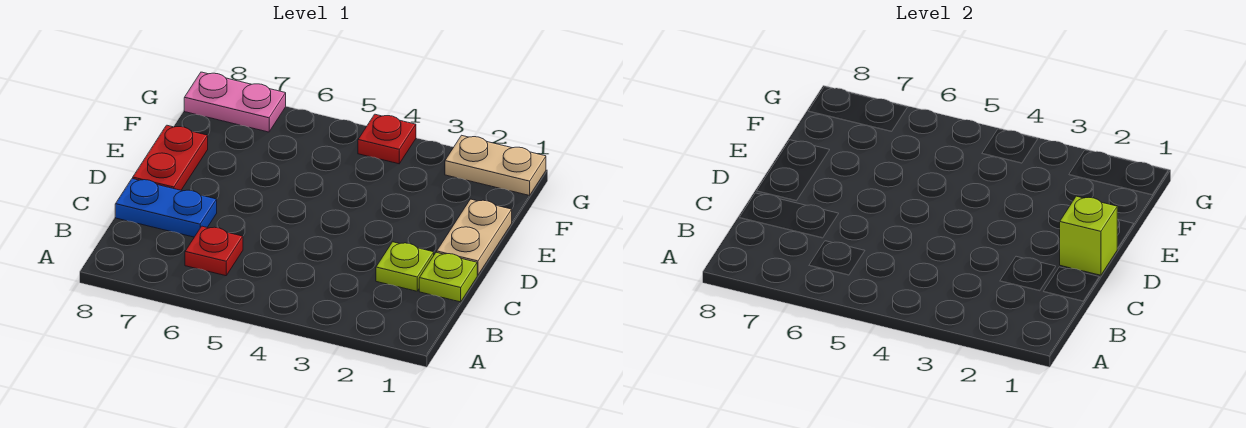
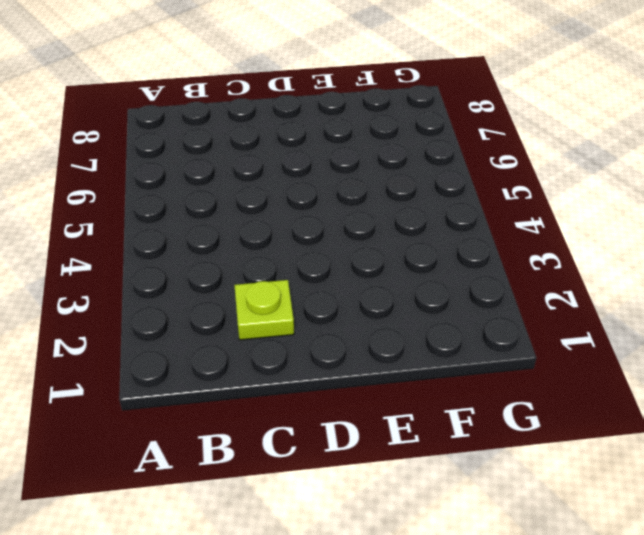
none -> red 1x1 plate [185,226,243,276]
none -> lime 1x1 plate [419,252,477,302]

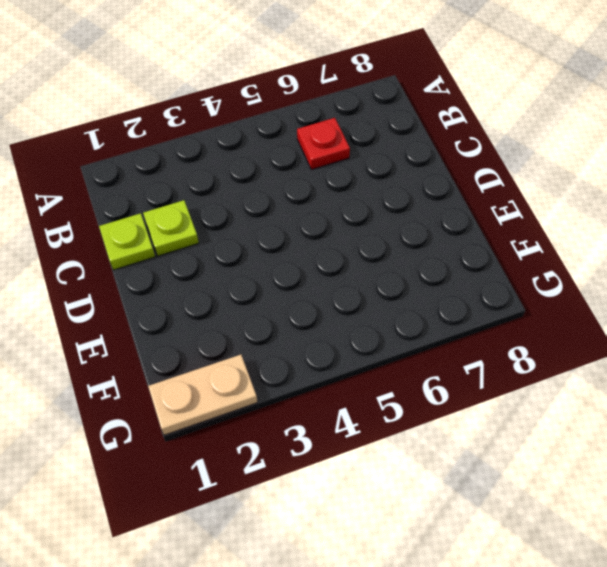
none -> blue 1x2 plate [115,178,217,237]
none -> tan 1x2 plate [437,199,512,275]

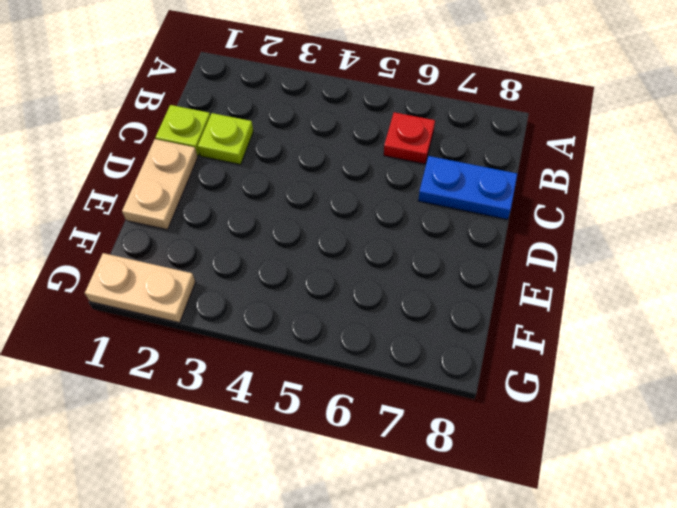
none -> red 1x2 plate [133,125,208,190]
none -> red 1x1 plate [358,114,416,164]

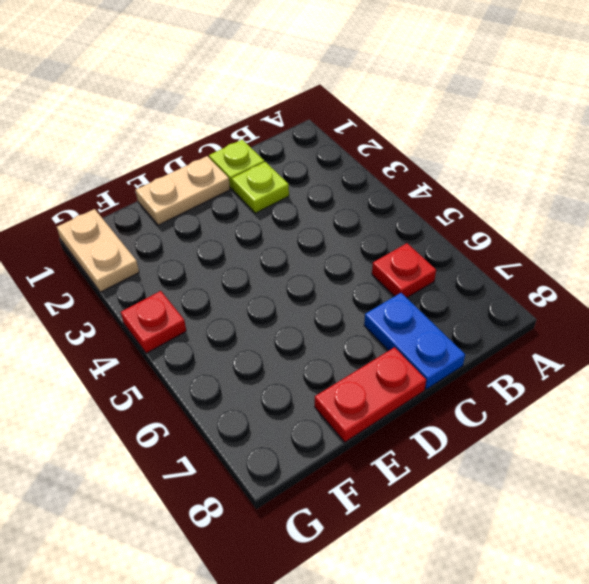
none -> pink 1x2 plate [184,72,286,132]
none -> lime 1x1 brick [1060,196,1117,275]

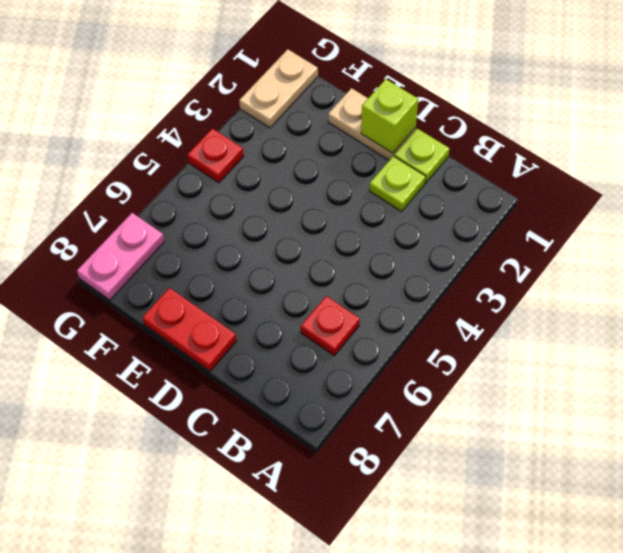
none -> blue 1x2 plate [115,178,217,237]

